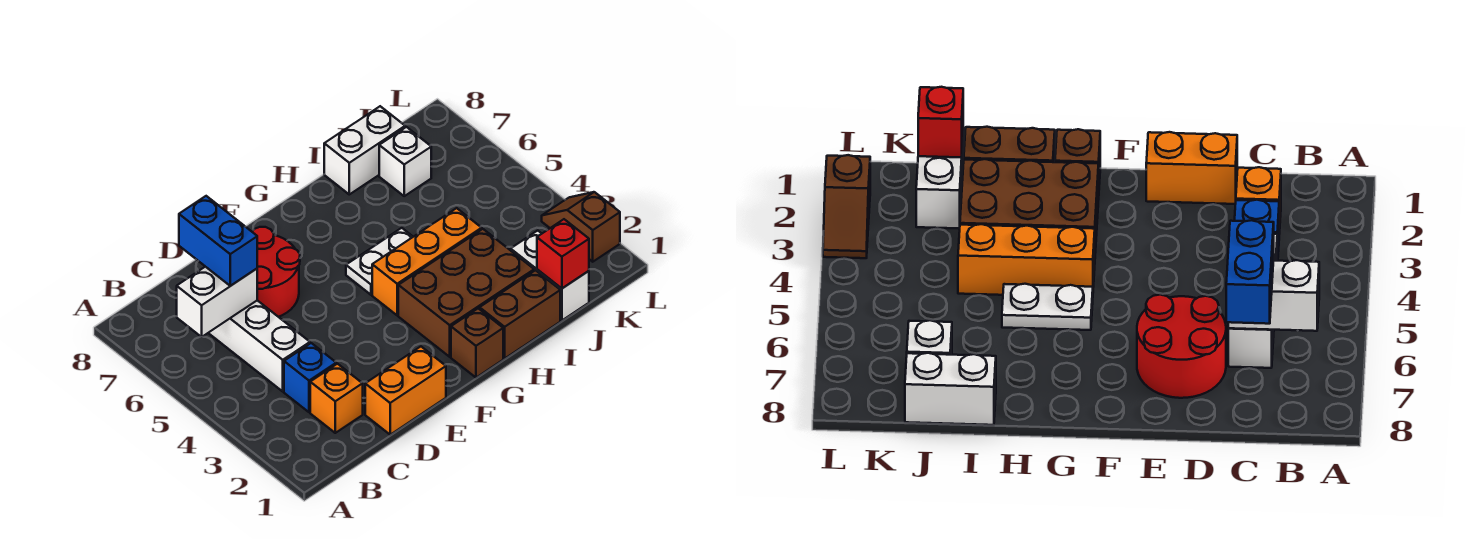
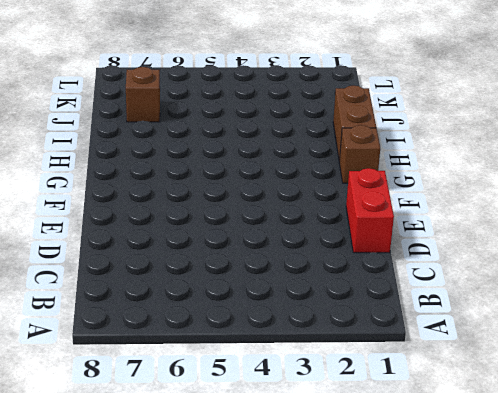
red 1x2 brick [346,168,394,253] -> orange 1x2 brick [365,347,446,435]
brown 1x1 brick [126,67,160,122] -> white 1x1 brick [379,127,431,196]
none -> orange 1x1 brick [310,364,363,433]
none -> blue 1x1 brick [284,343,336,412]
none -> white 1x3 brick [209,300,310,391]

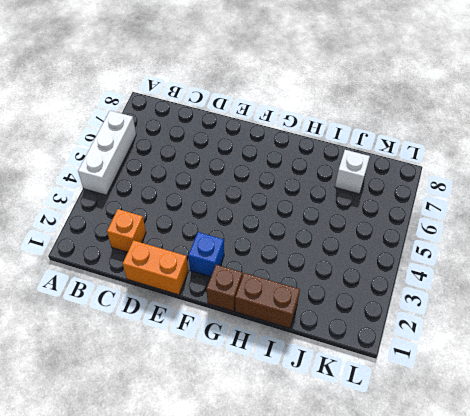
white 1x3 brick [78,111,136,195] -> white 1x3 brick moved to [209,300,310,391]
blue 1x1 brick [188,232,224,277] -> blue 1x1 brick moved to [284,343,336,412]
none -> red 2x2 round brick [252,227,300,317]
none -> brown 2x3 brick [398,229,534,357]
none -> orange 1x3 brick [372,208,482,315]

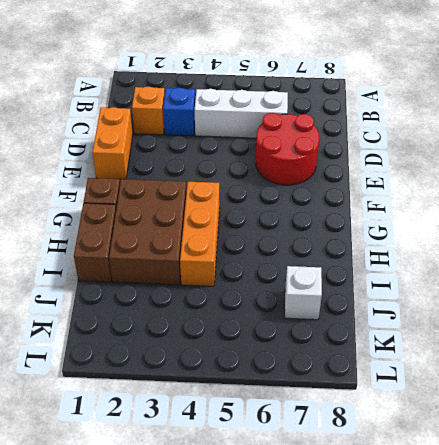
none -> white 1x2 plate [346,228,413,295]
none -> white 1x2 brick [324,106,405,194]
none -> white 1x2 brick [511,231,589,321]

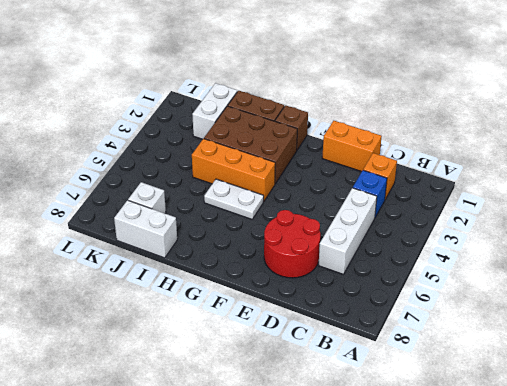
none -> brown 1x2 slope [542,192,620,262]
none -> white 1x2 brick [177,267,257,337]
none -> red 1x1 brick [537,219,589,288]

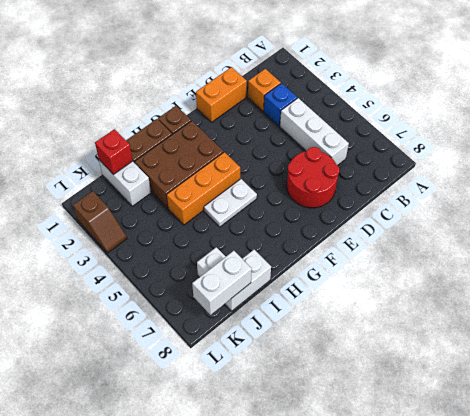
white 1x2 brick [192,251,252,315] -> white 1x2 brick moved to [177,267,257,337]
none -> blue 1x2 brick [179,196,257,286]

